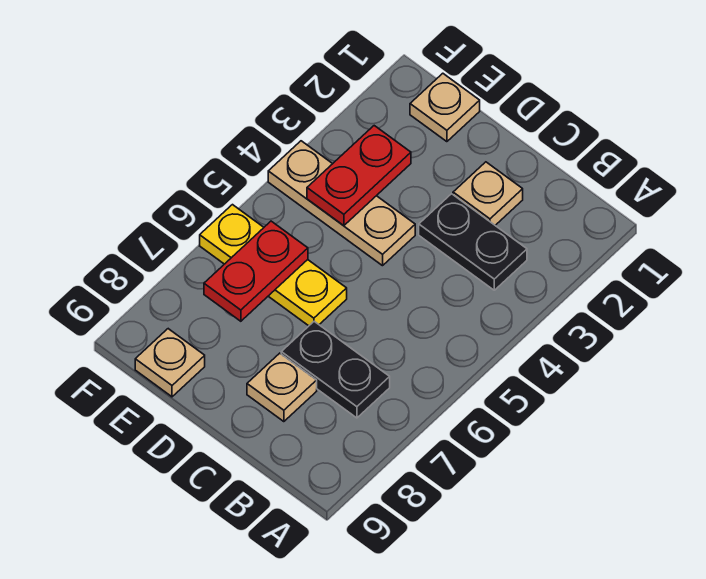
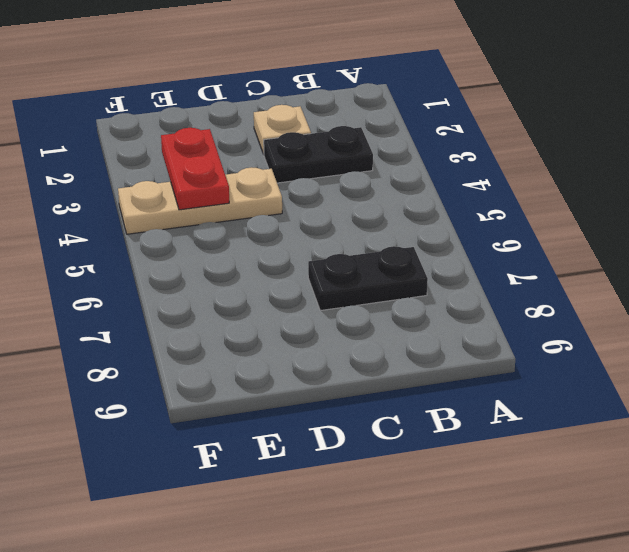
none -> tan 1x1 plate [247,353,317,422]
none -> yellow 1x3 plate [200,205,347,326]

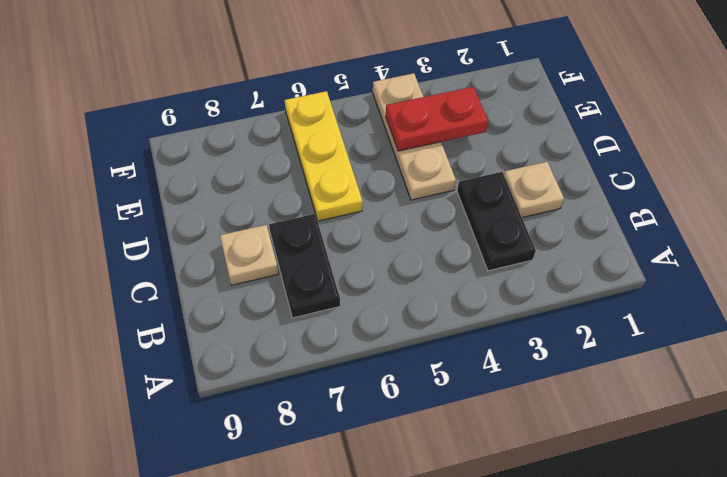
none -> tan 1x1 plate [410,73,480,142]
none -> tan 1x1 plate [135,329,205,397]

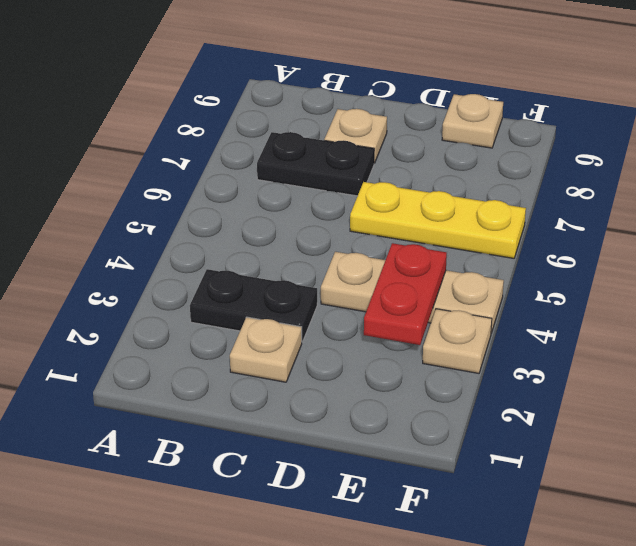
tan 1x1 plate [423,309,492,373] -> tan 1x1 plate moved to [410,73,480,142]
none -> red 1x2 plate [204,221,308,321]

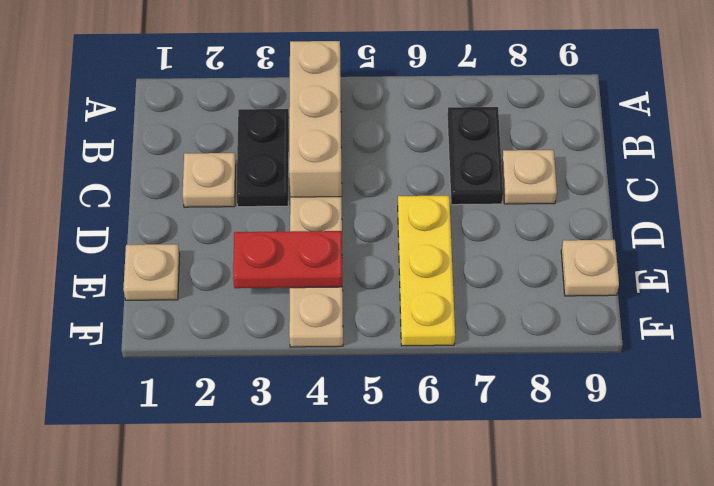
tan 1x3 brick [289,41,342,197] -> none
none -> red 1x2 plate [204,221,308,321]

